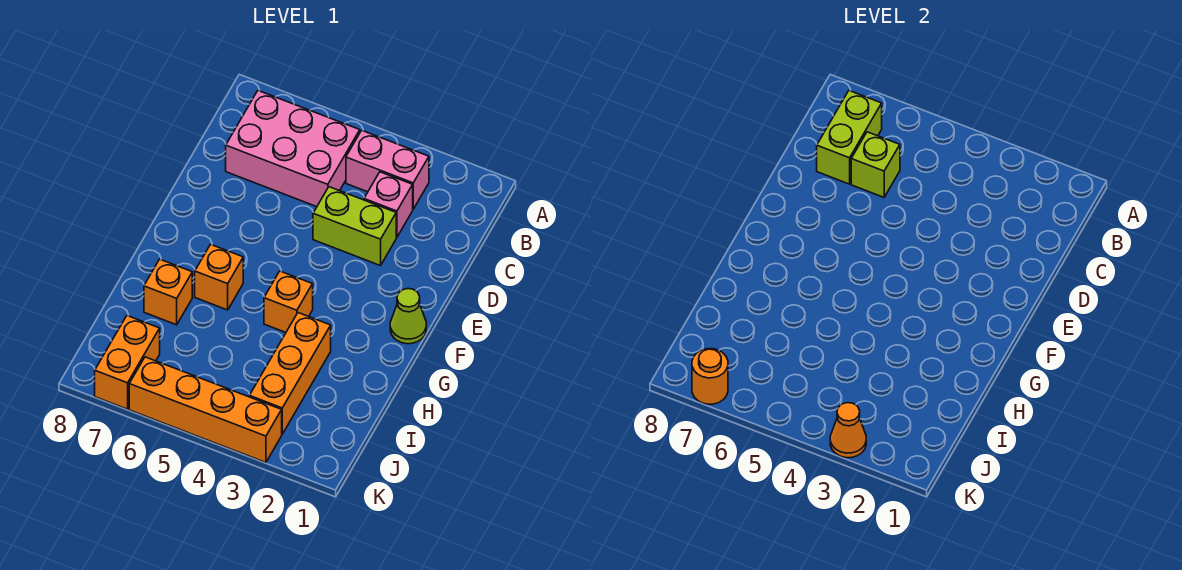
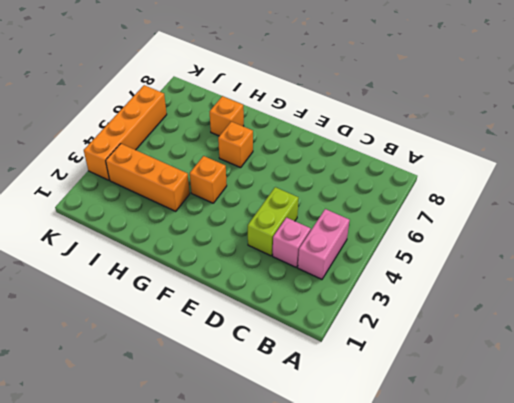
none -> pink 2x3 brick [226,91,360,207]
none -> lime 1x1 cone [390,289,426,344]
none -> orange 1x2 brick [95,316,160,409]

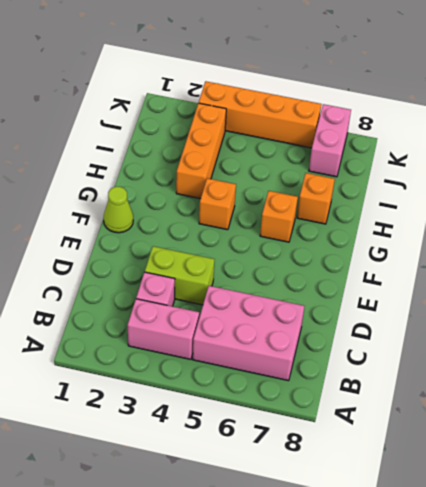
pink 1x2 brick [309,104,351,177] -> orange 1x2 brick [95,316,160,409]
none -> lime 1x2 brick [817,91,882,184]
none -> lime 1x1 brick [851,132,900,197]
none -> orange 1x1 cone [830,403,866,458]

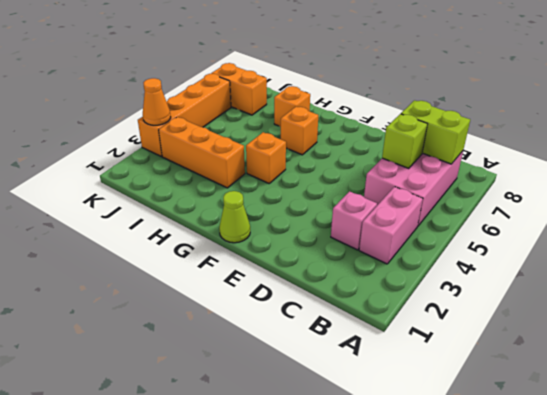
none -> lime 1x2 brick [313,187,396,266]
none -> orange 1x1 round brick [692,349,728,404]

